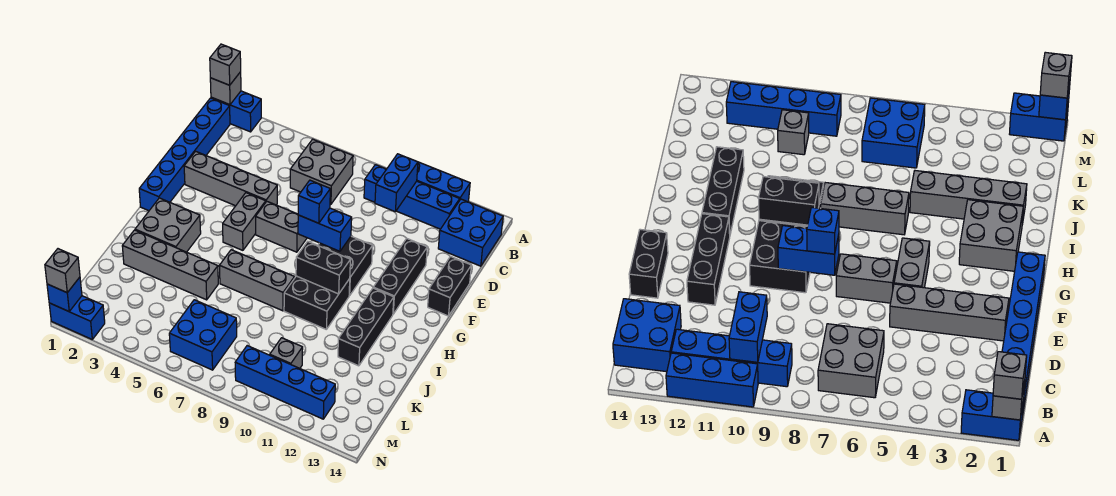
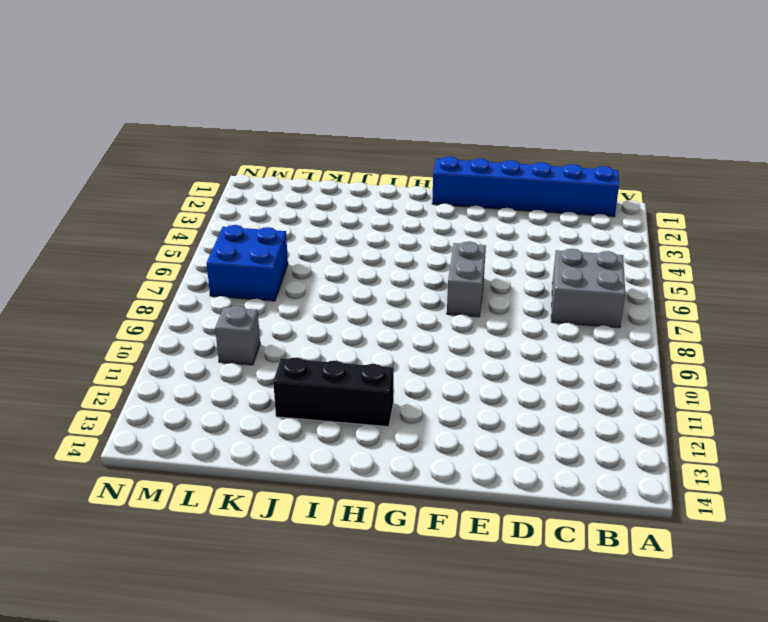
none -> blue 1x2 brick [211,91,261,132]
none -> blue 1x3 brick [417,162,470,202]
none -> blue 1x4 brick [364,165,460,229]

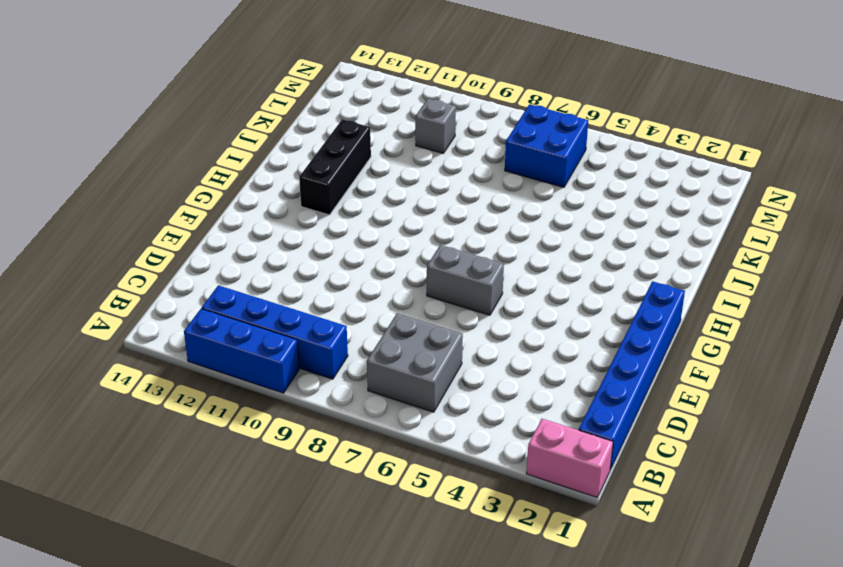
pink 1x2 brick [526,419,613,497] -> blue 1x2 brick [211,91,261,132]
none -> blue 2x2 brick [438,199,503,266]
none -> grey 1x4 brick [184,151,277,206]
none -> black 1x3 brick [373,238,427,314]

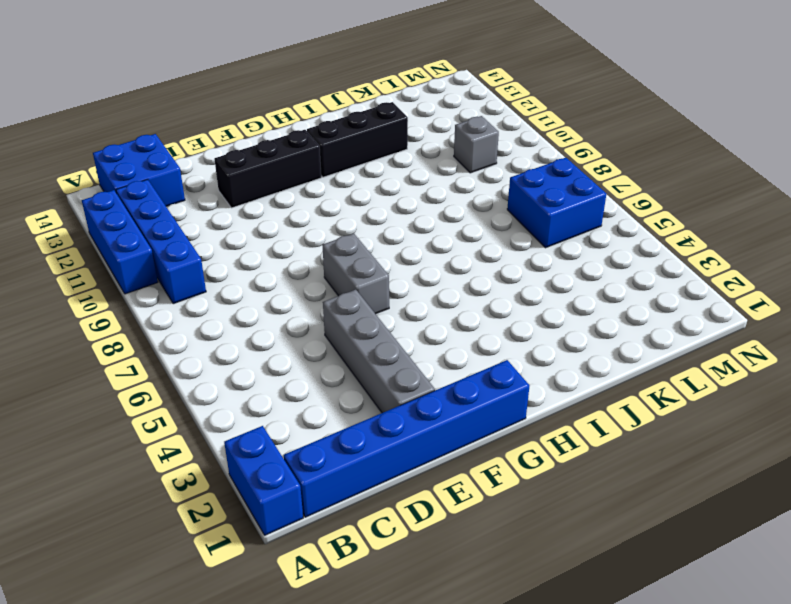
none -> grey 2x2 brick [290,139,353,204]
none -> black 1x2 brick [428,257,471,316]
none -> grey 1x2 brick [223,193,266,250]

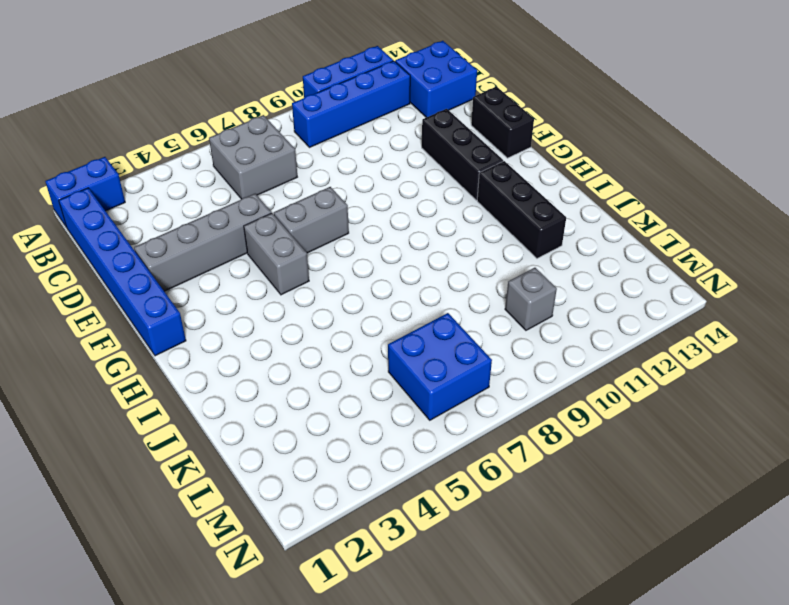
none -> black 2x2 brick [318,236,373,296]
none -> grey 2x2 brick [135,198,201,252]
none -> black 2x2 brick [284,276,350,330]

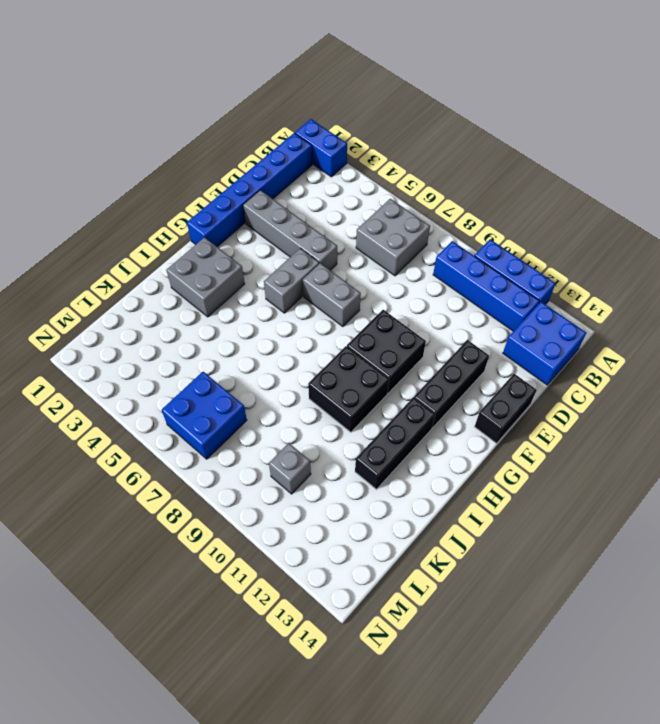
none -> grey 1x3 brick [219,250,294,311]
none -> grey 1x4 brick [122,230,218,300]
none -> blue 1x4 brick [235,346,335,419]

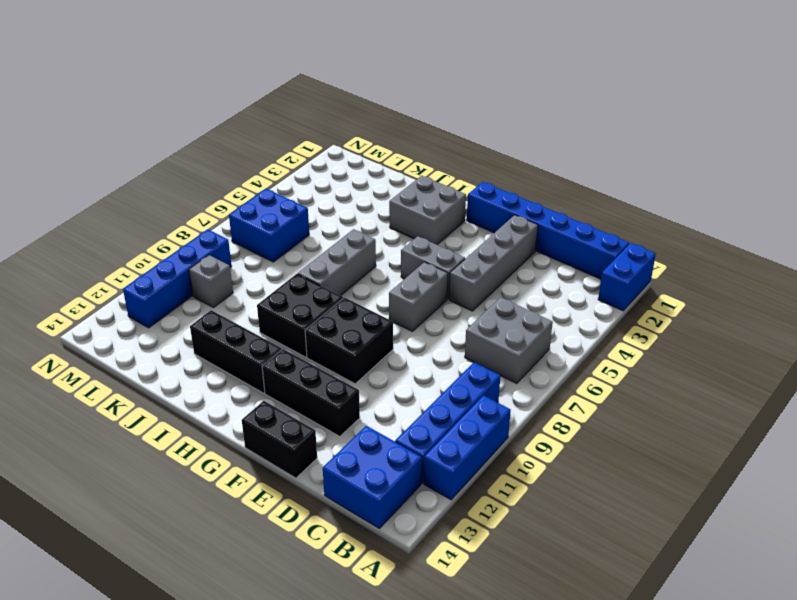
none -> grey 1x4 brick [122,230,218,300]
none -> blue 1x2 brick [49,296,105,339]
none -> grey 1x1 brick [210,72,241,105]

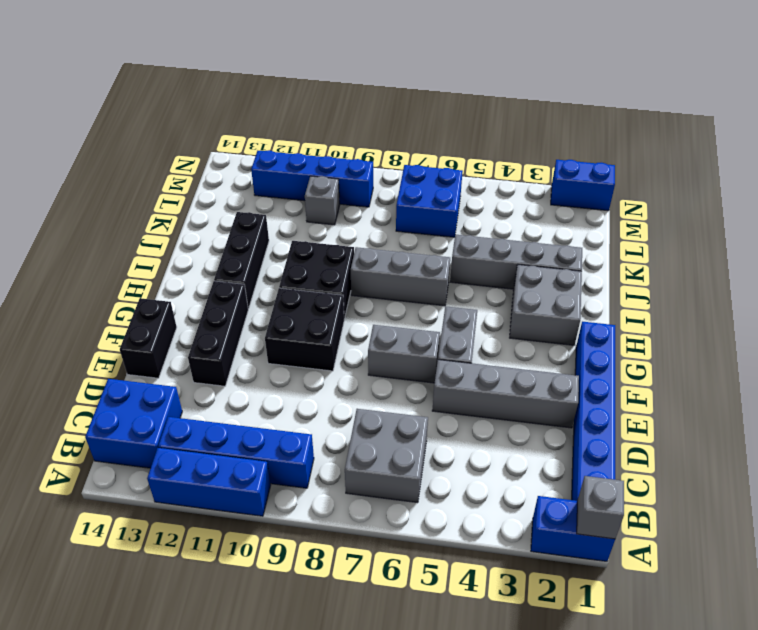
none -> blue 1x2 brick [375,154,418,211]
none -> blue 1x2 brick [298,208,352,251]
none -> black 1x2 brick [296,242,350,294]

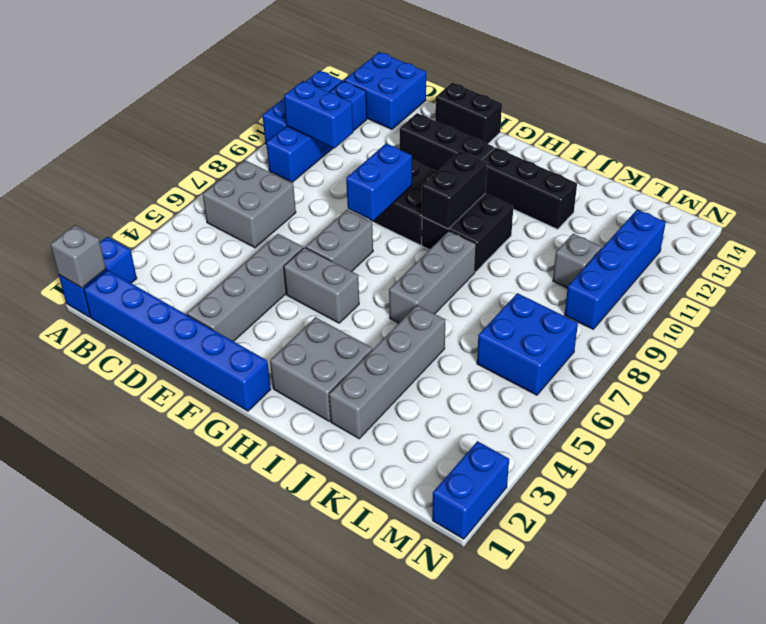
none -> blue 1x1 brick [47,277,82,311]
none -> grey 1x1 brick [210,44,241,85]
none -> blue 1x1 brick [298,180,330,223]

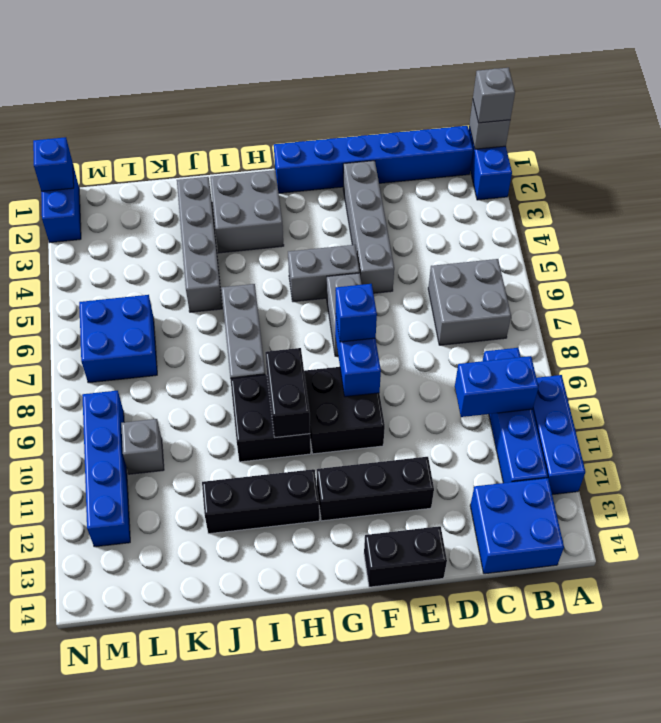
none -> grey 1x1 brick [45,249,80,293]

